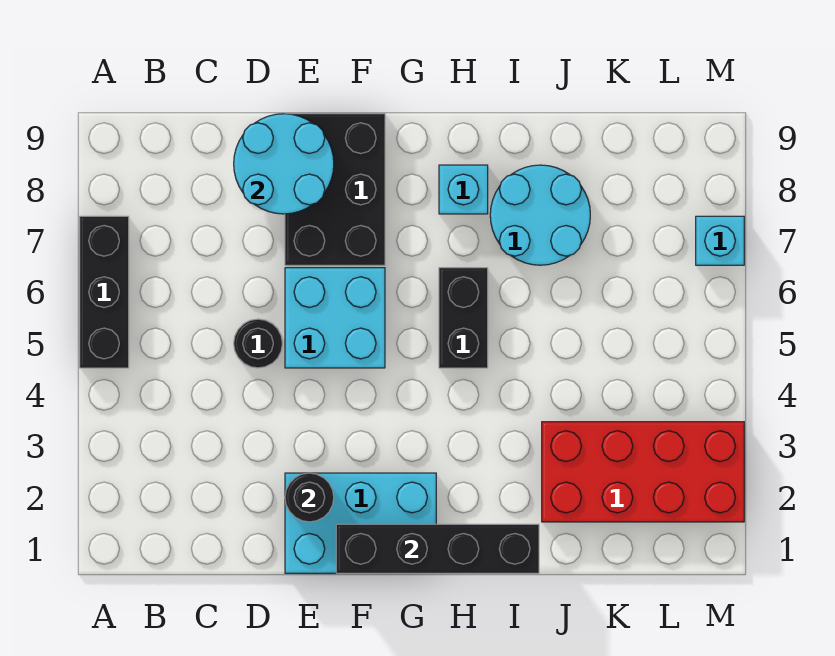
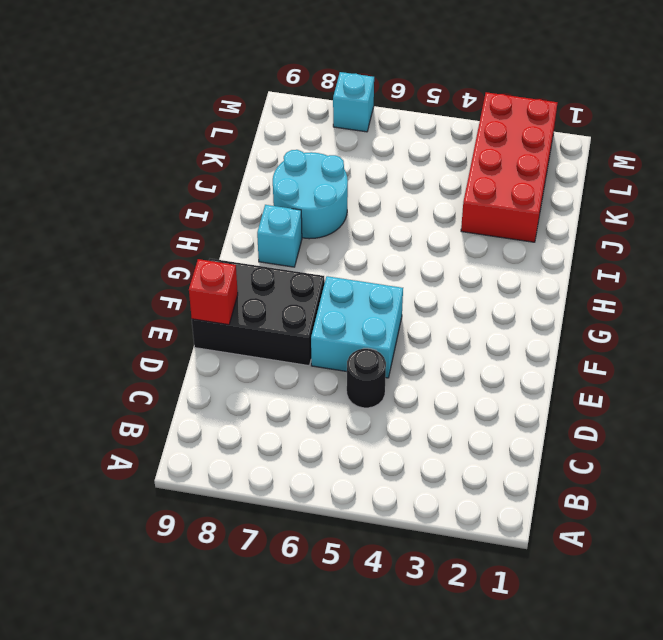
red 1x1 brick [189,259,238,325] -> cyan 2x2 round brick [234,114,334,214]
none -> black 1x3 brick [80,216,129,368]
none -> cyan 2x3 brick [285,473,436,573]
none -> black 1x2 brick [439,268,488,368]

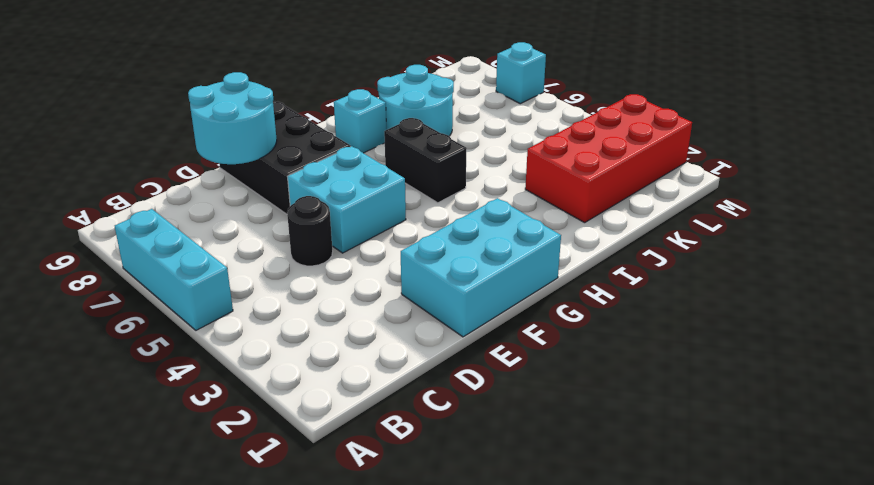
cyan 1x3 brick [115,209,233,330] -> black 1x3 brick [80,216,129,368]
none -> black 1x1 round brick [285,473,334,522]
none -> black 1x4 brick [336,524,539,573]

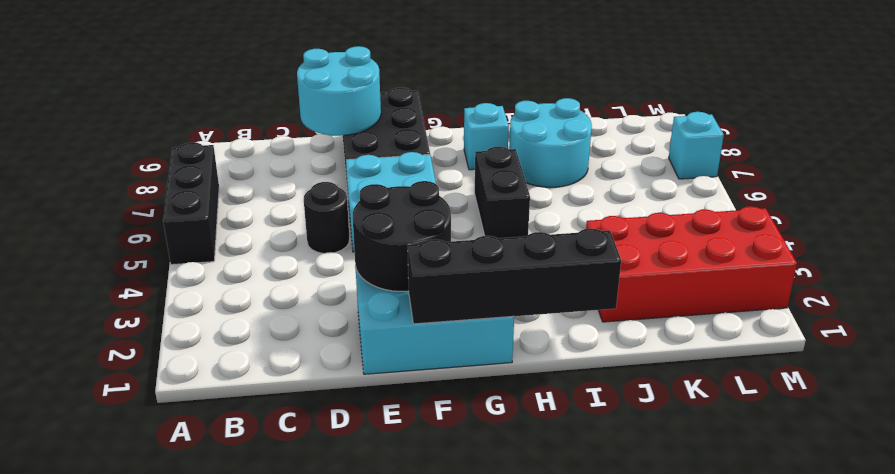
black 2x2 round brick [353,181,451,291] -> black 1x1 round brick [285,473,334,522]

